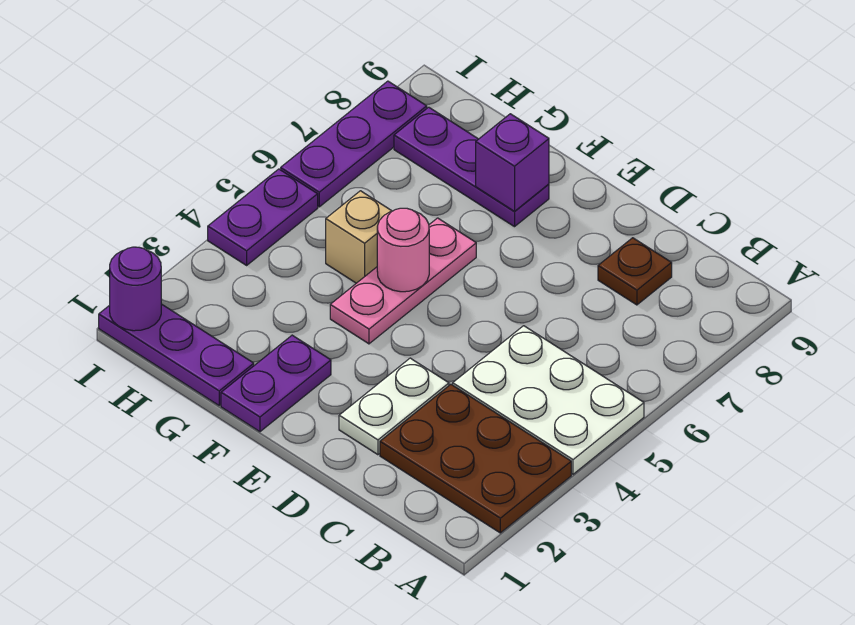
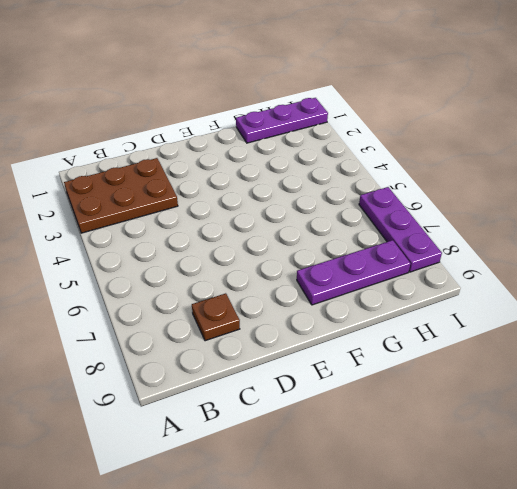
none -> white 2x3 plate [453,326,644,474]
none -> white 1x2 plate [339,358,449,455]
none -> purple 1x2 plate [221,335,331,432]

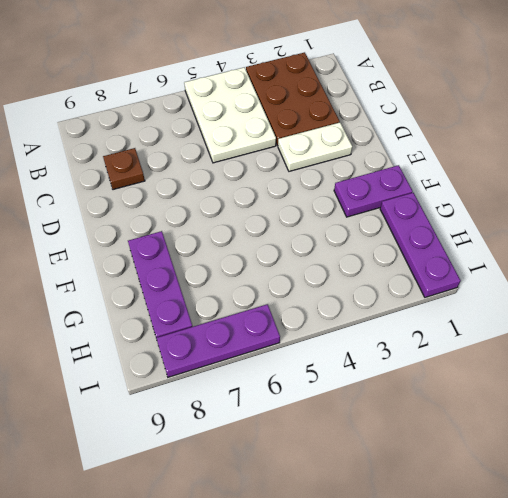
none -> pink 1x3 plate [330,218,476,344]
none -> tan 1x1 brick [326,191,392,283]
none -> purple 1x2 plate [208,169,318,265]

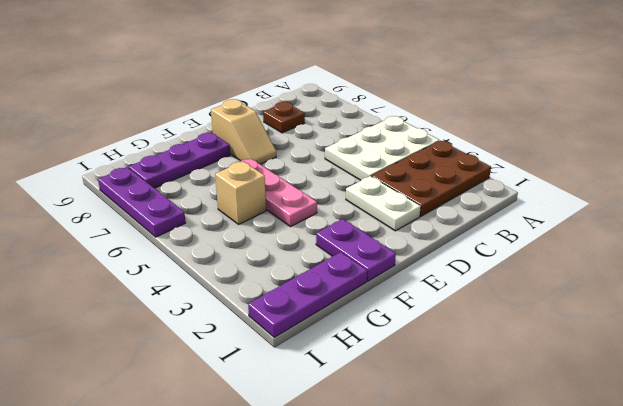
tan 1x2 slope [211,99,276,164] -> none
none -> purple 1x2 plate [208,169,318,265]
none -> pink 1x1 round brick [377,208,429,292]
none -> purple 1x1 brick [476,114,549,212]

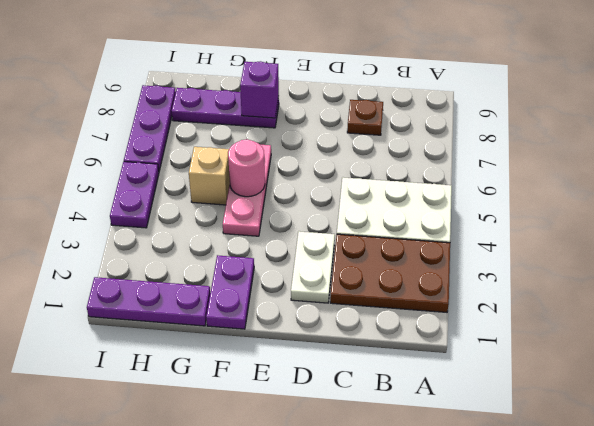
none -> purple 1x1 round brick [110,247,161,331]

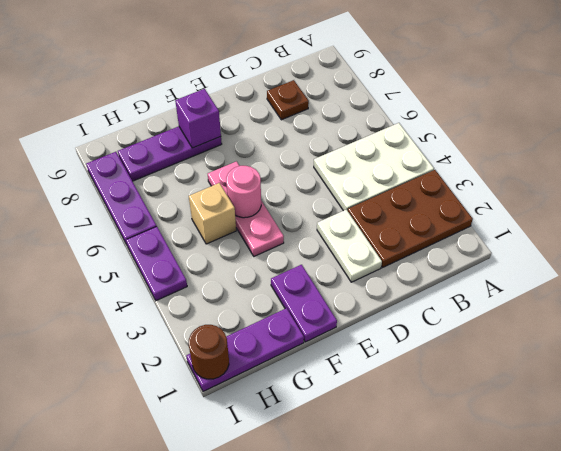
brown 1x1 round brick [189,325,229,379] -> purple 1x1 round brick [110,247,161,331]

